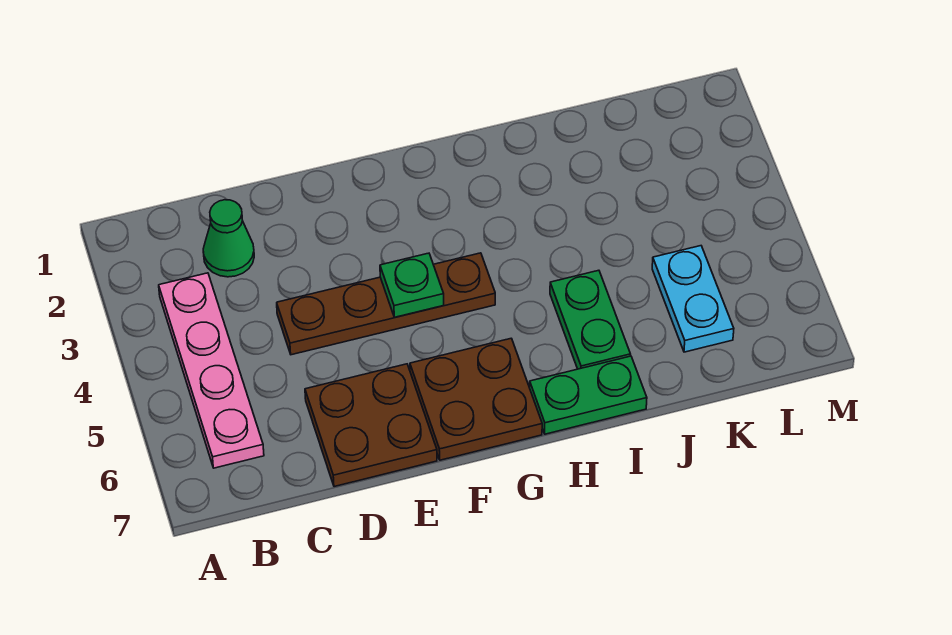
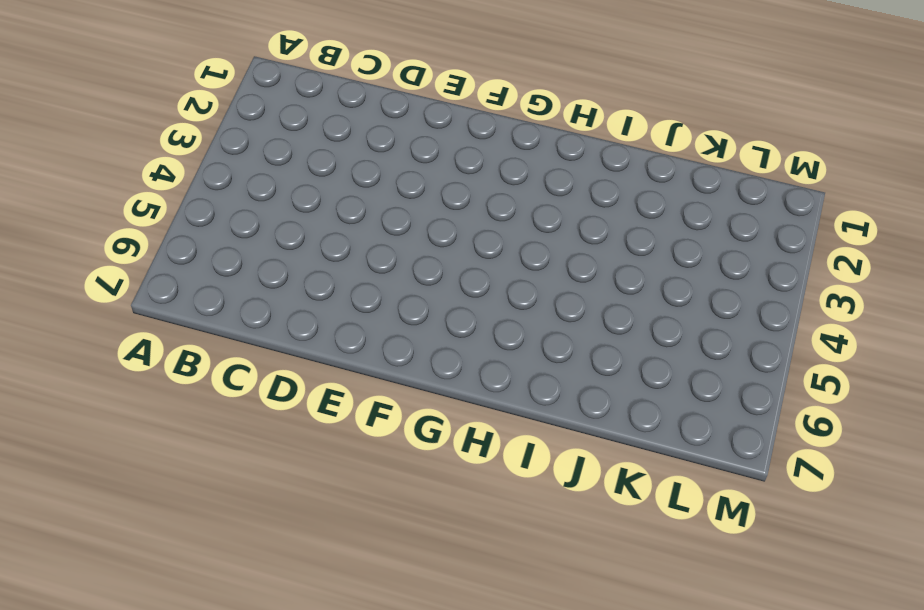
none -> pink 1x4 plate [159,273,264,468]
none -> green 1x1 cone [203,200,254,277]

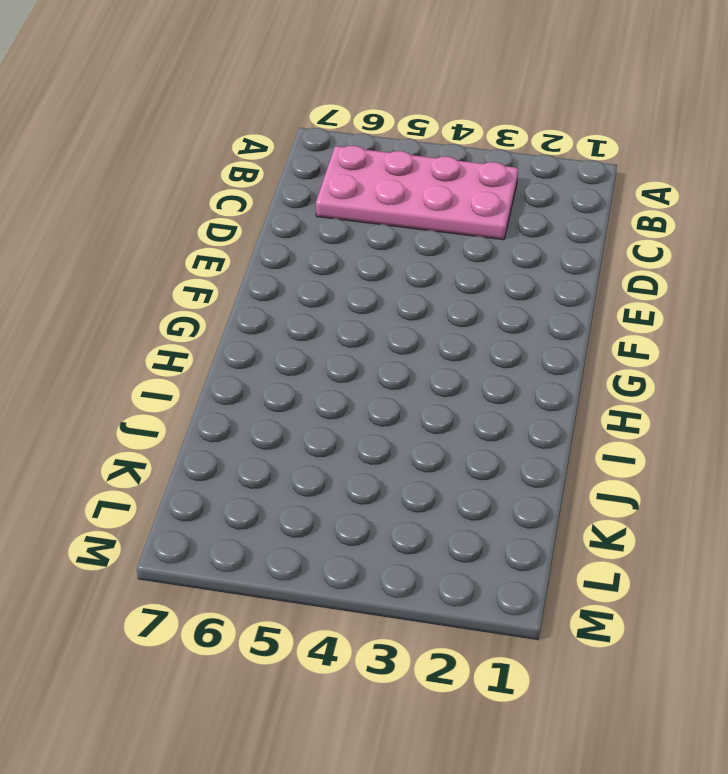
pink 2x4 plate [316,146,518,240] -> pink 1x4 plate [159,273,264,468]
none -> green 1x1 cone [203,200,254,277]
none -> brown 1x4 plate [277,253,495,355]

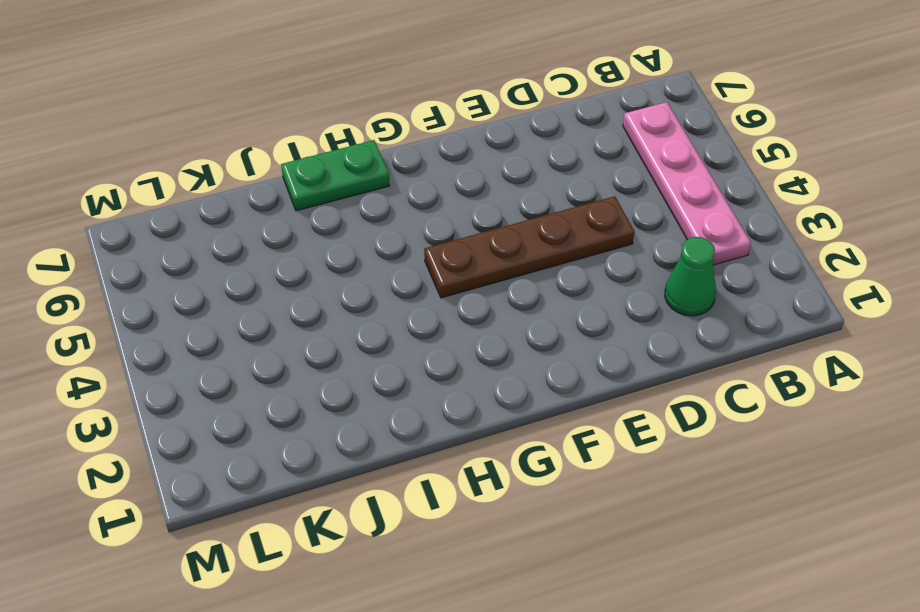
none -> brown 2x2 plate [305,364,437,487]
none -> brown 2x2 plate [410,338,542,460]

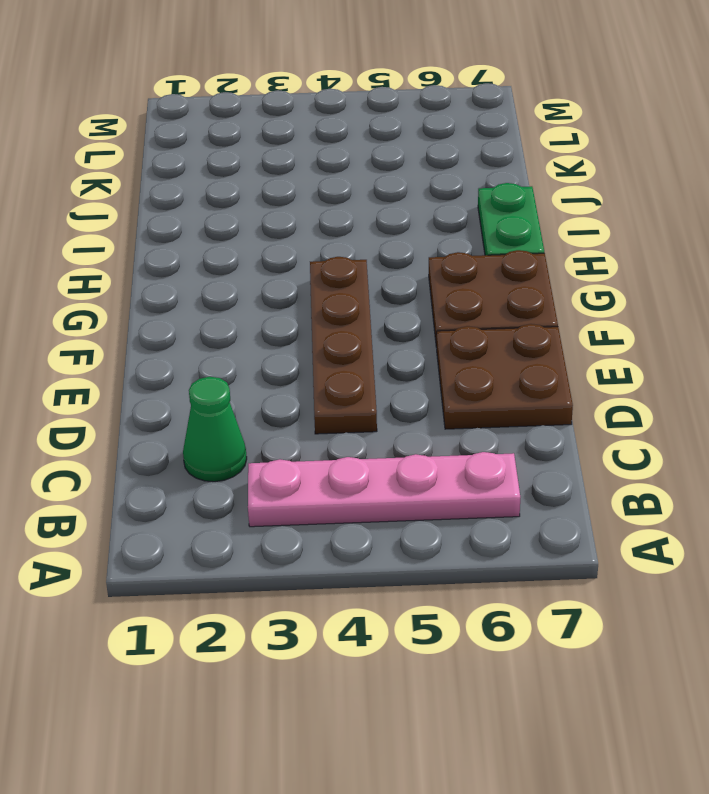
none -> green 1x2 plate [550,270,631,369]
none -> cyan 1x2 plate [652,246,734,352]

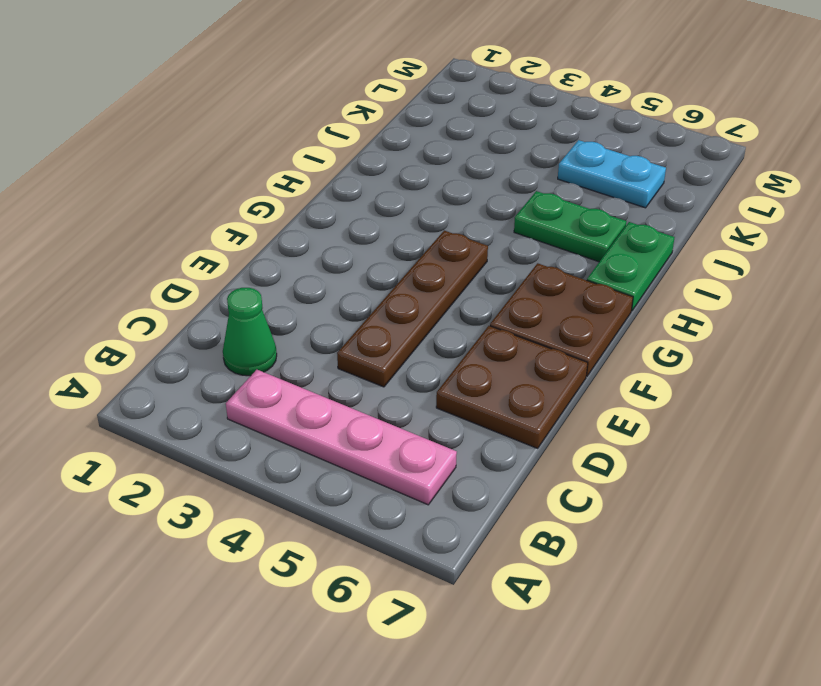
none -> green 1x1 plate [380,253,444,317]

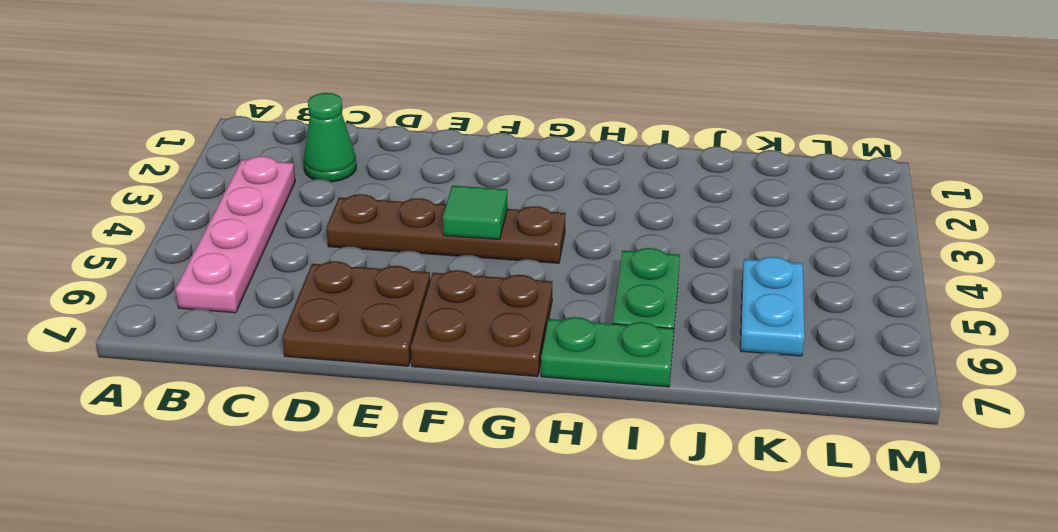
green 1x1 tile [443,186,508,240] -> green 1x1 plate [380,253,444,317]

